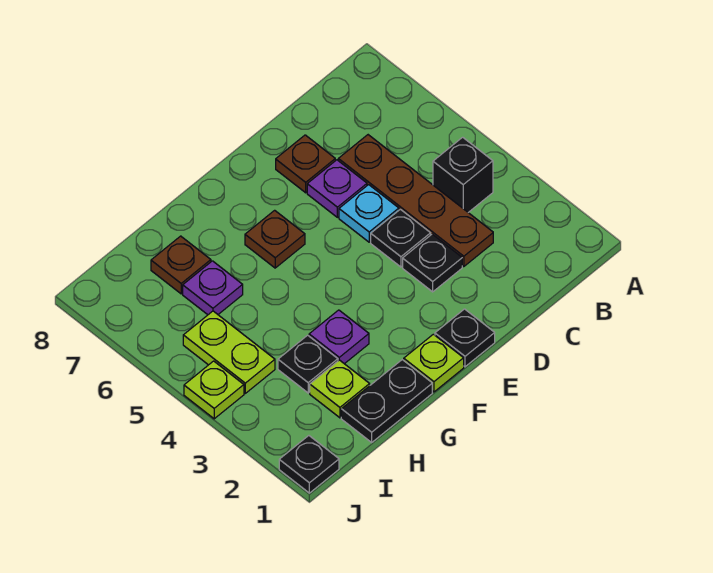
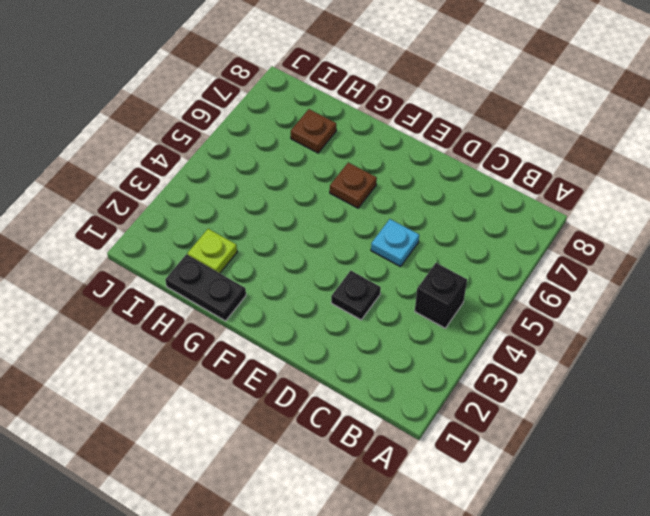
none -> brown 1x4 plate [338,135,493,267]
none -> black 1x1 plate [371,209,431,267]
none -> purple 1x1 plate [307,160,367,217]

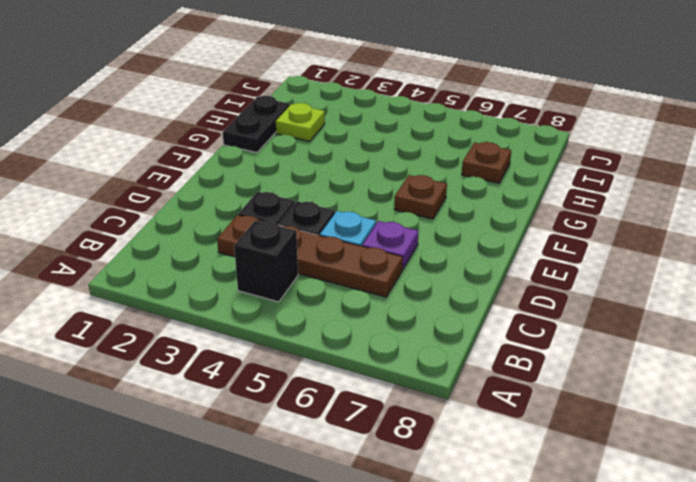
none -> brown 1x1 plate [276,135,335,193]
none -> black 1x1 plate [435,309,495,367]
none -> lime 1x1 plate [404,334,464,392]

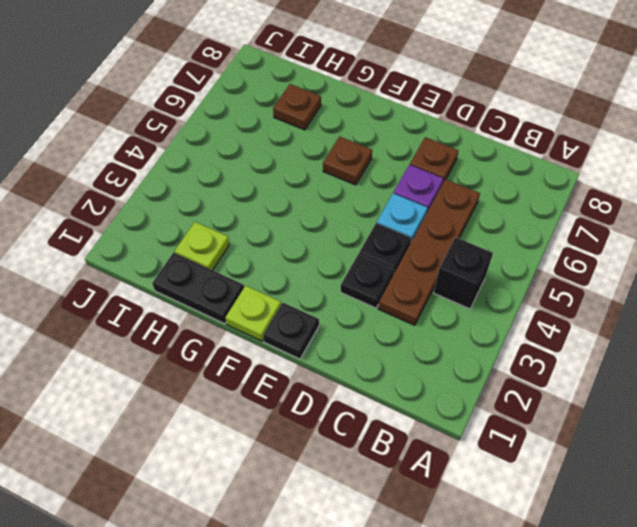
none -> purple 1x1 plate [309,310,369,364]
none -> black 1x1 plate [278,335,338,393]
none -> purple 1x1 plate [183,261,243,315]

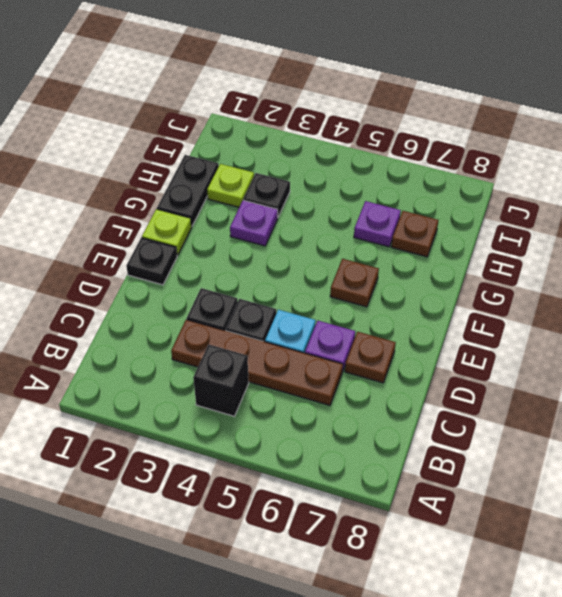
none -> lime 1x2 plate [183,311,275,393]
none -> black 1x1 plate [279,436,339,493]
none -> lime 1x1 plate [184,361,244,419]

